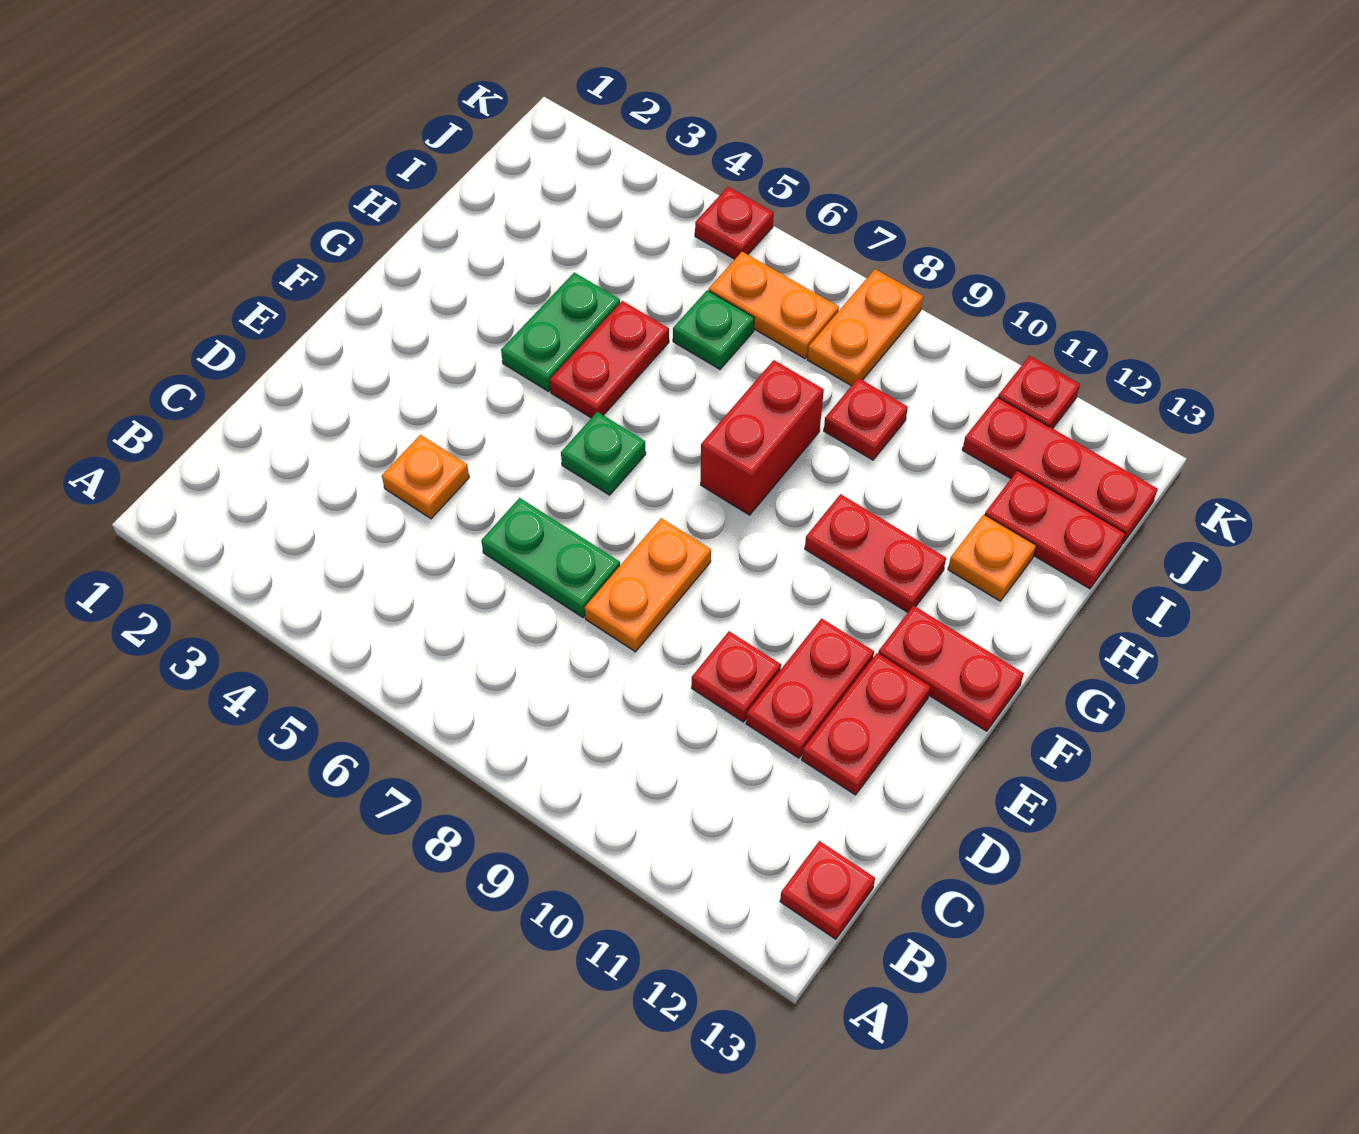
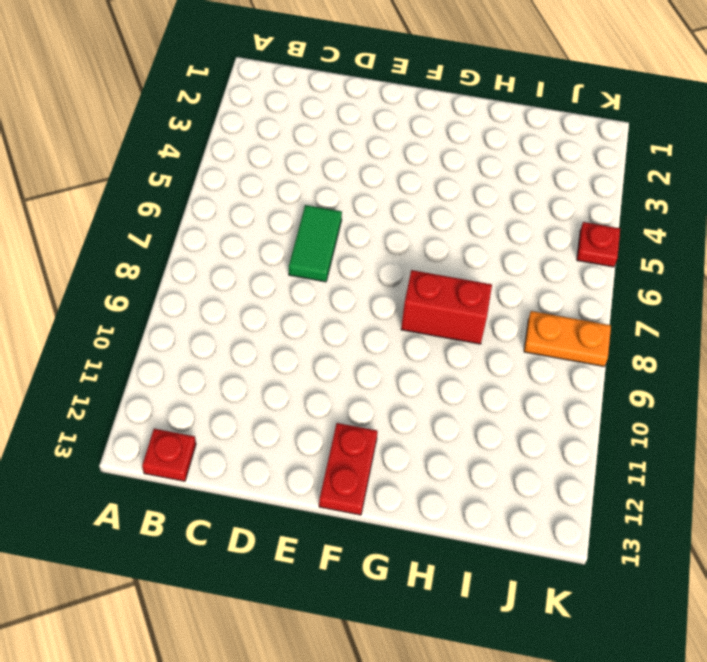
green 1x2 tile [289,205,342,282] -> green 1x2 plate [481,498,620,617]
none -> orange 1x1 plate [382,435,469,519]
none -> orange 1x2 plate [585,518,711,652]
none -> red 1x1 plate [692,631,781,722]

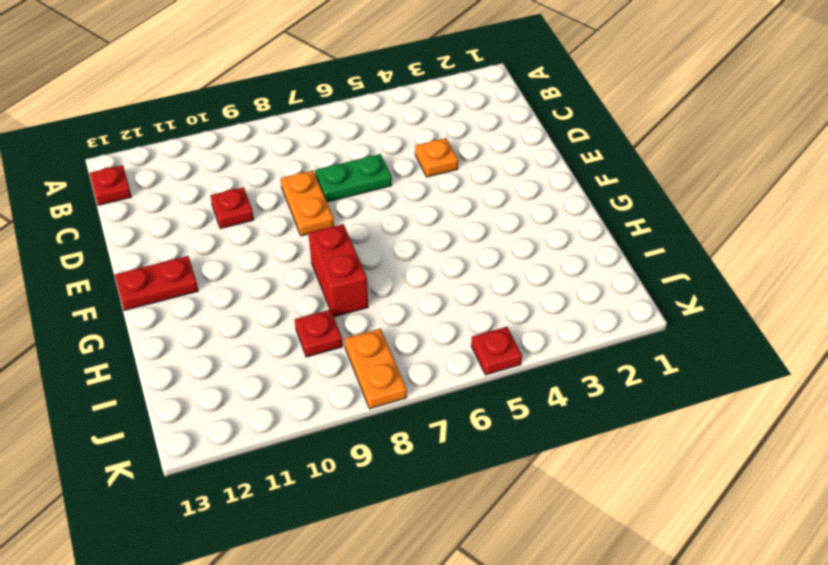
none -> red 1x2 plate [746,618,874,758]
none -> red 1x2 plate [802,653,931,795]
none -> green 1x1 plate [561,412,646,495]

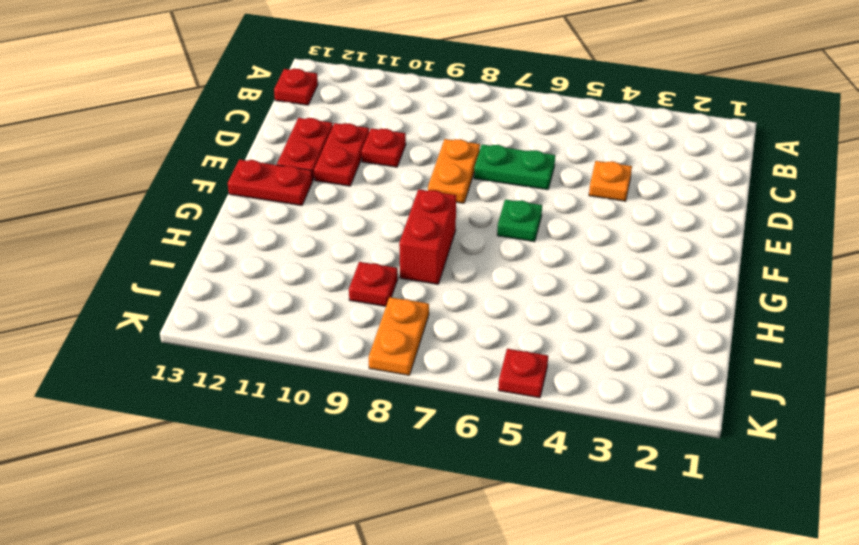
none -> green 1x2 plate [501,272,620,391]
none -> red 1x2 plate [550,301,669,418]
none -> red 1x2 plate [805,494,946,612]

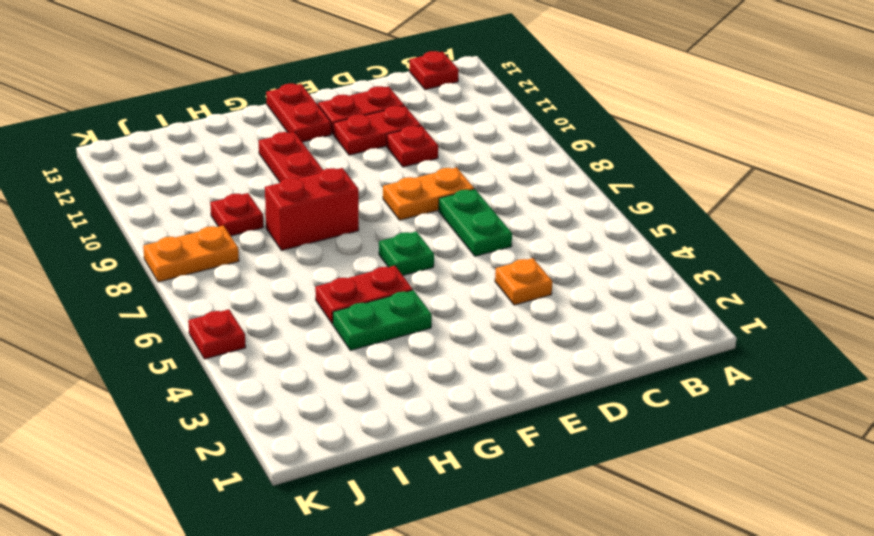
none -> orange 1x1 plate [948,515,1036,601]
none -> green 1x1 plate [673,290,754,369]
none -> red 1x2 plate [985,471,1126,589]

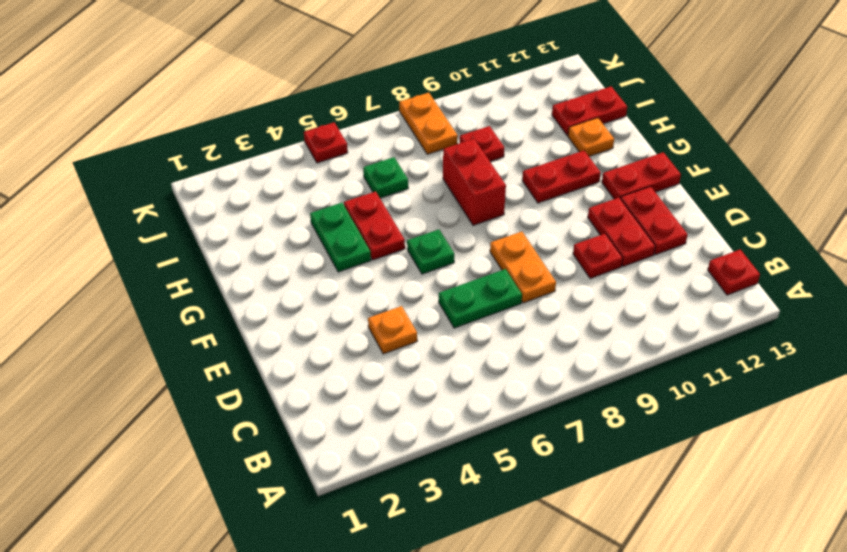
none -> orange 1x2 plate [709,252,839,358]
none -> red 1x3 plate [962,397,1158,544]
none -> red 1x1 plate [998,356,1080,429]

